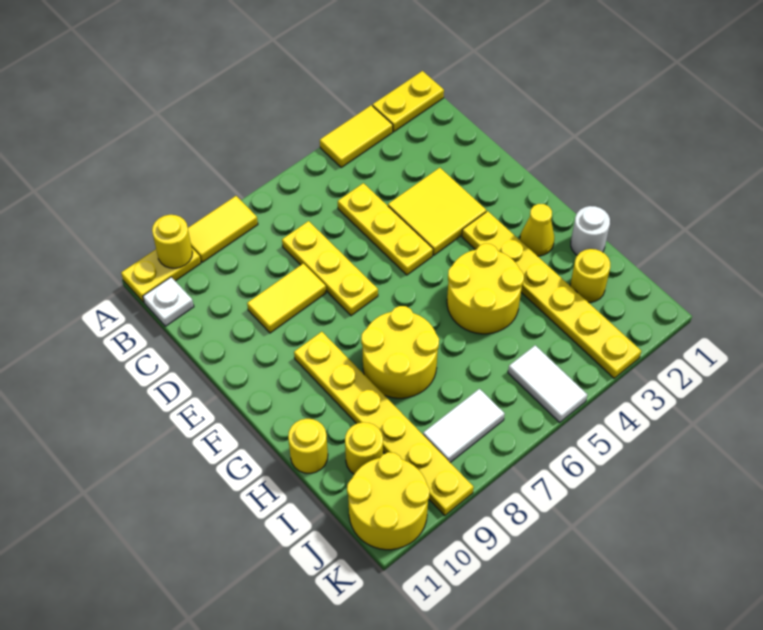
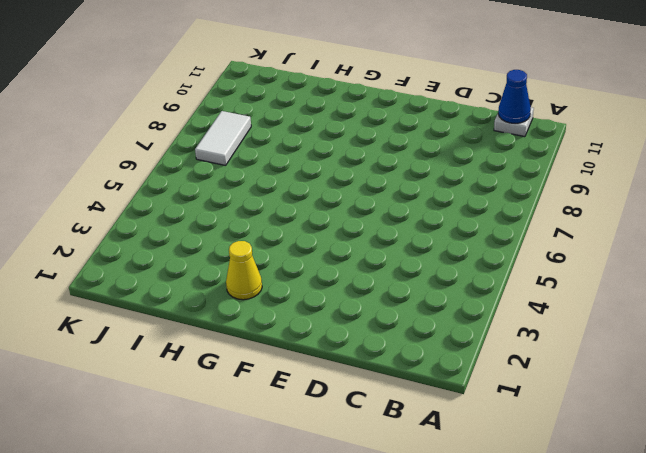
blue 1x1 cone [498,70,531,123] -> none
none -> yellow 1x2 plate [373,71,444,132]
none -> yellow 1x2 tile [320,105,393,167]
none -> yellow 1x2 tile [188,196,258,262]

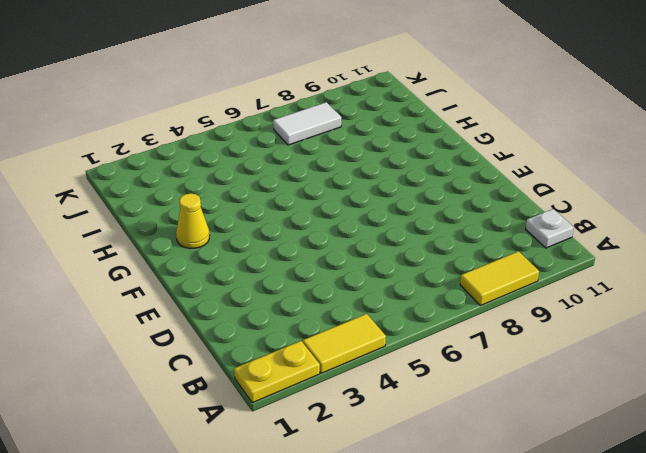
none -> yellow 1x2 plate [121,248,201,302]
none -> yellow 1x3 plate [338,183,433,275]
none -> yellow 1x3 plate [282,221,378,316]

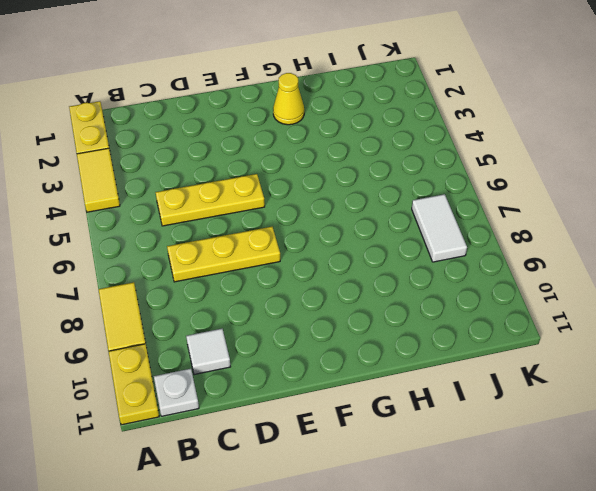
white 1x1 tile [186,329,231,375] -> none
none -> yellow 2x2 tile [388,168,486,255]
none -> yellow 1x2 tile [247,263,326,333]
none -> yellow 1x6 plate [462,211,641,378]

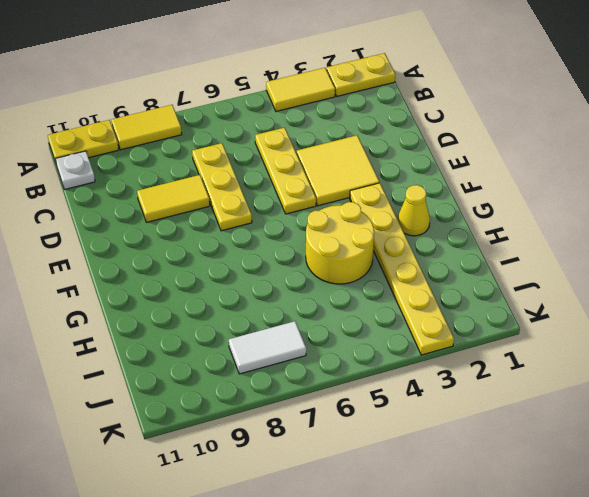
none -> yellow 1x6 plate [294,332,474,515]
none -> yellow 2x2 round brick [361,306,439,398]
none -> white 1x1 round brick [571,206,610,255]

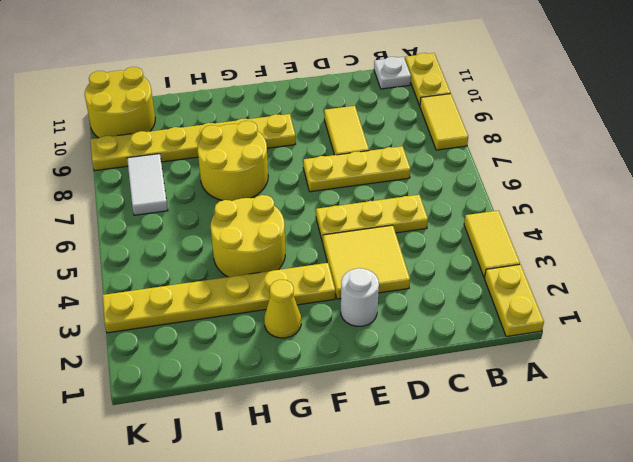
white 1x1 round brick [341,268,379,326] -> white 1x1 round brick moved to [571,206,610,255]
none -> yellow 1x1 round brick [288,419,328,473]
none -> yellow 1x1 round brick [570,249,610,302]
none -> yellow 1x1 round brick [345,422,383,474]

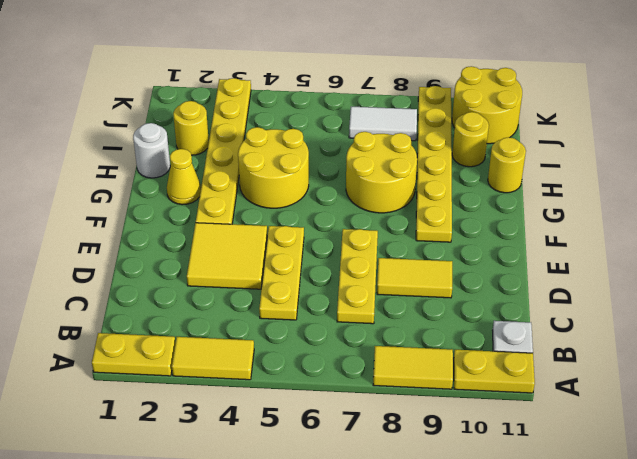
none -> white 1x2 tile [508,345,587,422]
none -> yellow 1x1 round brick [152,215,192,268]

